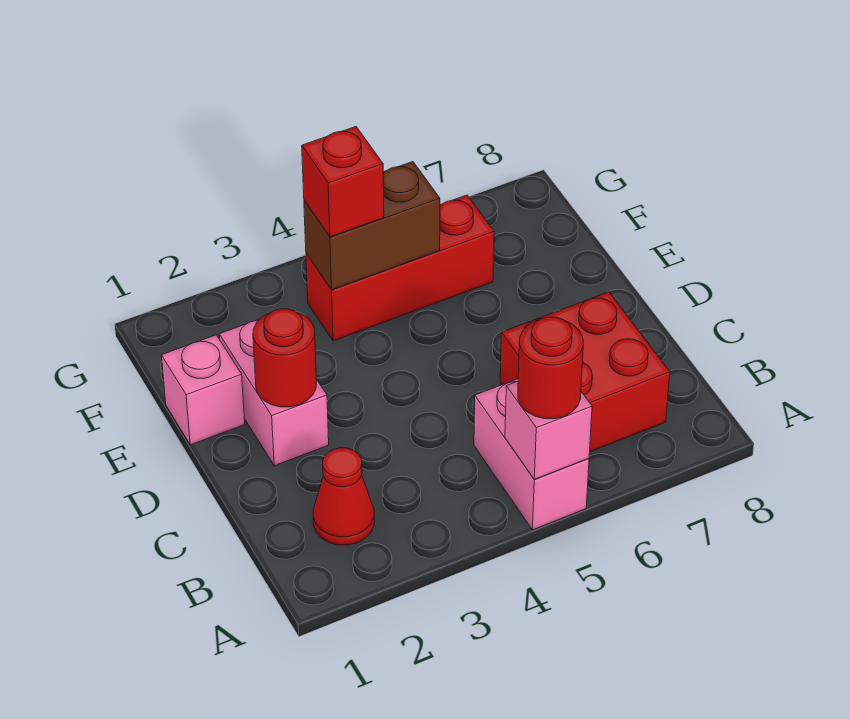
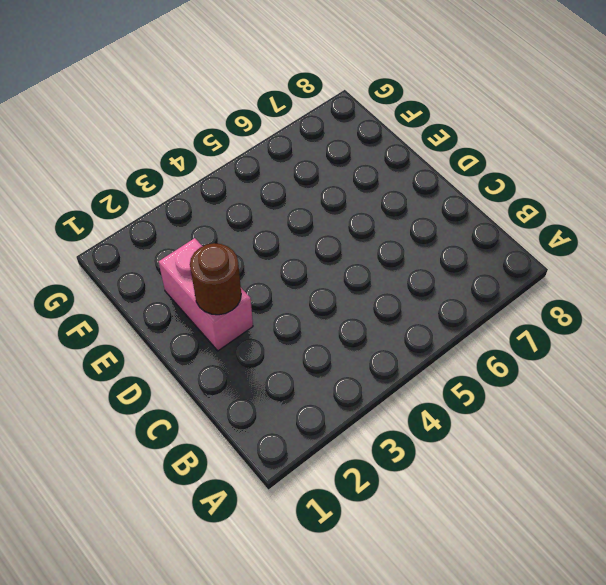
brown 1x1 round brick [190,243,241,315] -> red 1x1 round brick [253,309,317,407]
none -> pink 1x2 brick [474,379,589,530]
none -> red 1x1 cone [313,448,374,545]

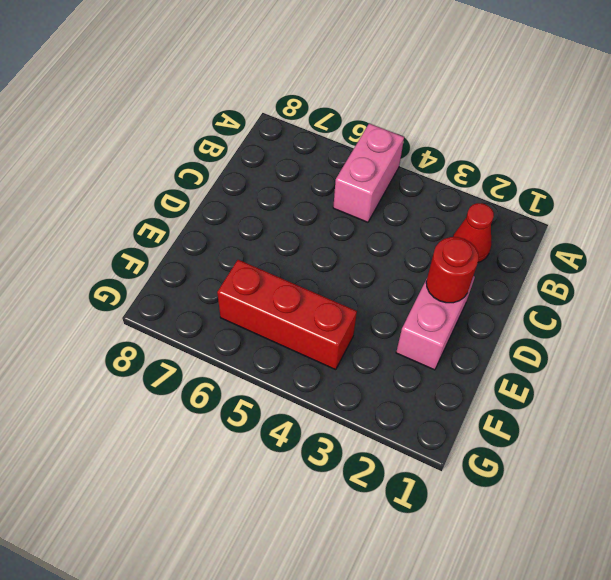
none -> red 2x2 brick [500,292,670,452]
none -> pink 1x1 brick [161,335,245,445]

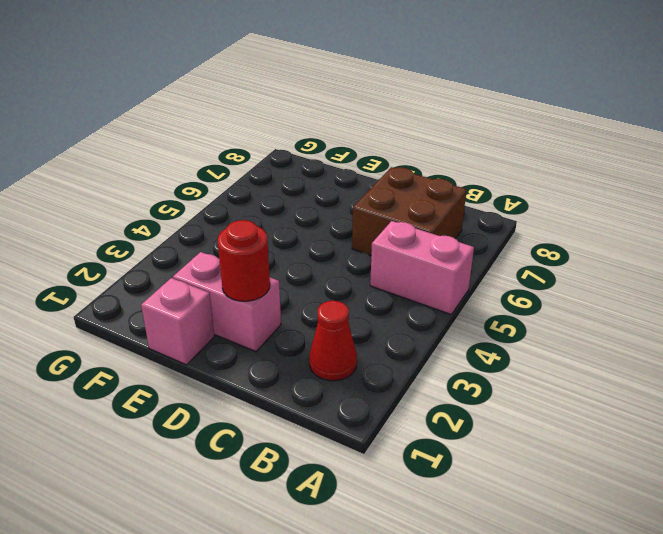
brown 2x2 brick [352,167,467,255] -> red 2x2 brick [500,292,670,452]
none -> red 1x3 brick [306,195,494,341]
none -> pink 1x1 brick [505,381,592,479]

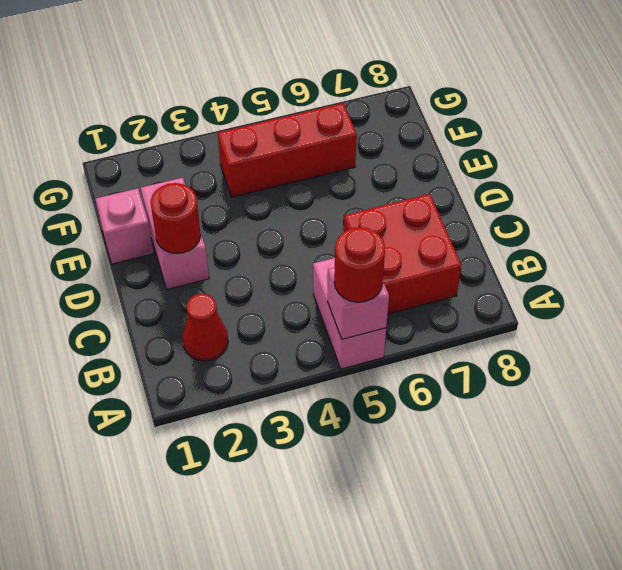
none -> brown 1x2 brick [304,162,440,290]
none -> red 1x1 brick [302,127,384,237]

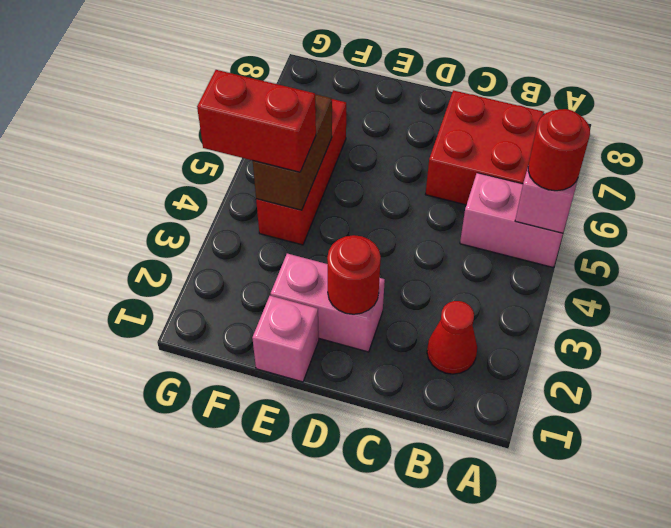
red 1x2 brick [197,70,316,172] -> red 1x1 brick [302,127,384,237]

